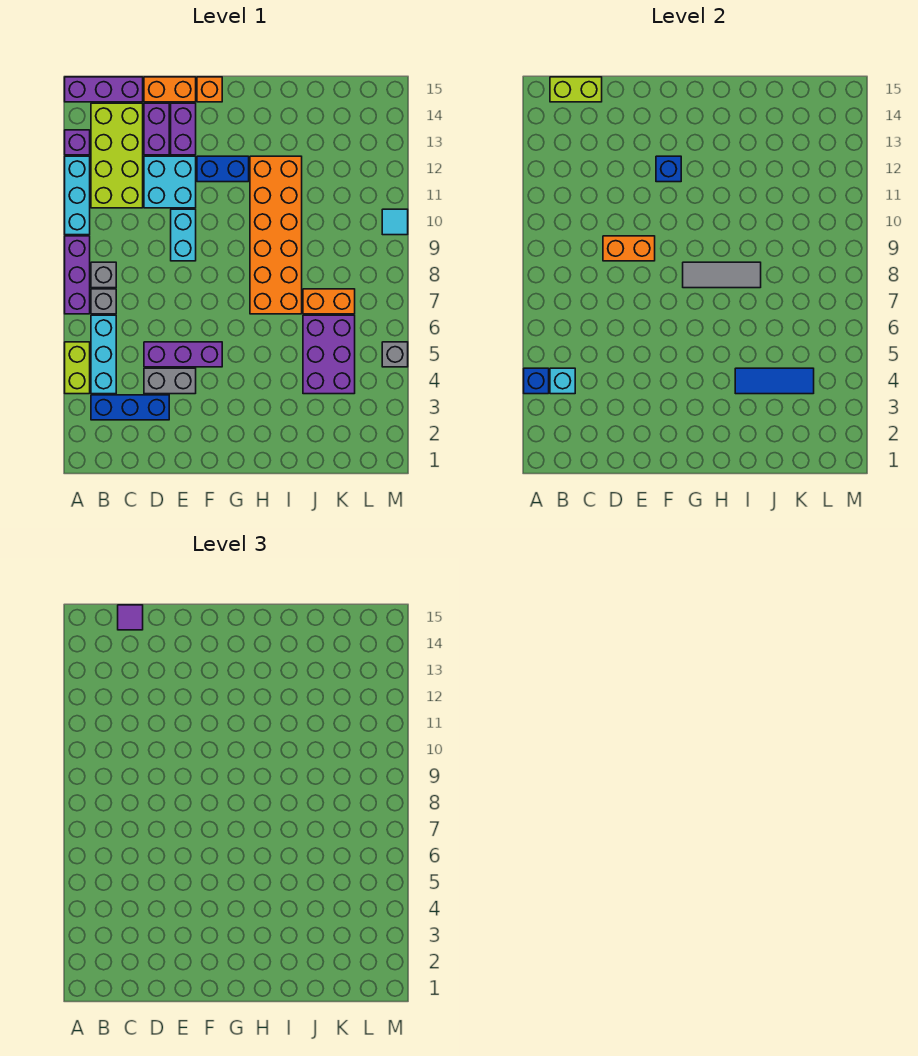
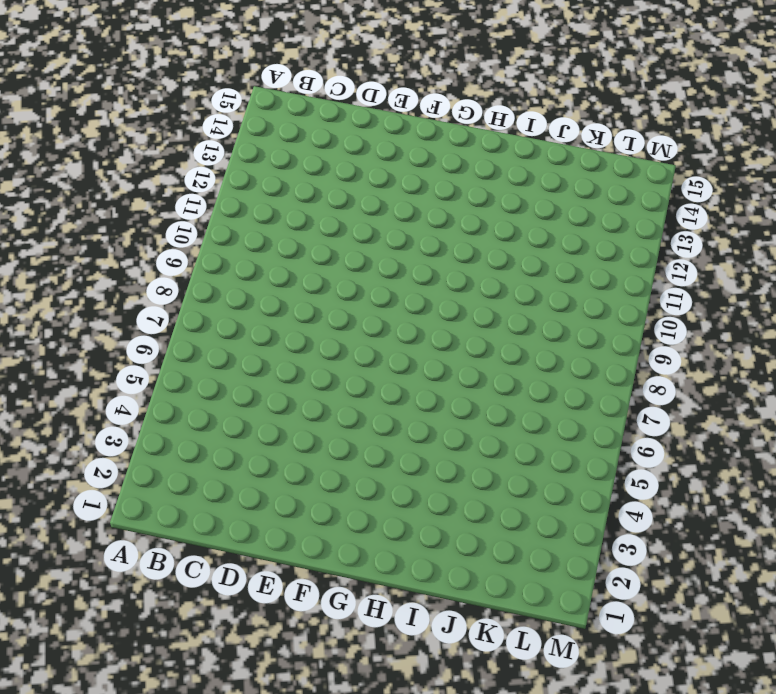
none -> lime 1x2 brick [65,342,90,394]
none -> purple 1x3 brick [65,236,90,314]
none -> cyan 1x3 brick [65,156,90,235]
none -> purple 1x1 brick [65,130,90,155]

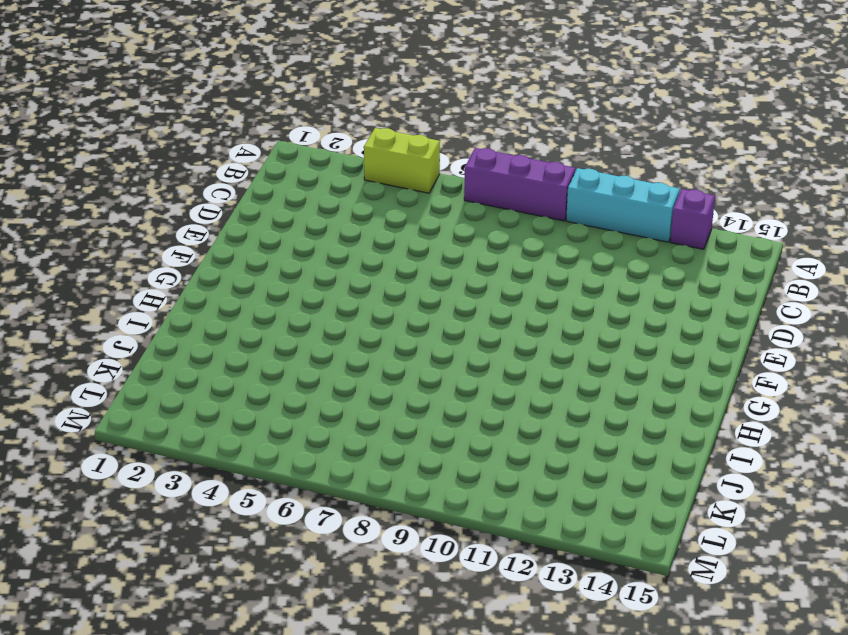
none -> purple 1x3 brick [65,77,143,102]
none -> blue 1x3 brick [91,395,169,420]
none -> cyan 1x3 brick [91,315,116,394]
none -> grey 1x1 brick [91,289,116,314]

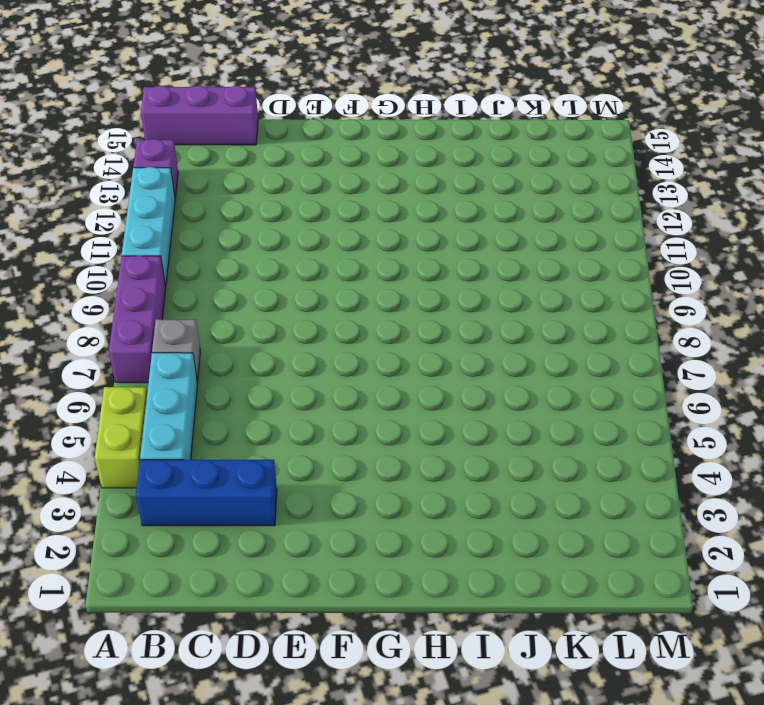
none -> grey 1x1 brick [91,262,116,288]
none -> lime 2x4 brick [91,103,143,208]
none -> grey 1x2 brick [144,368,196,394]
none -> purple 1x3 brick [144,342,222,367]

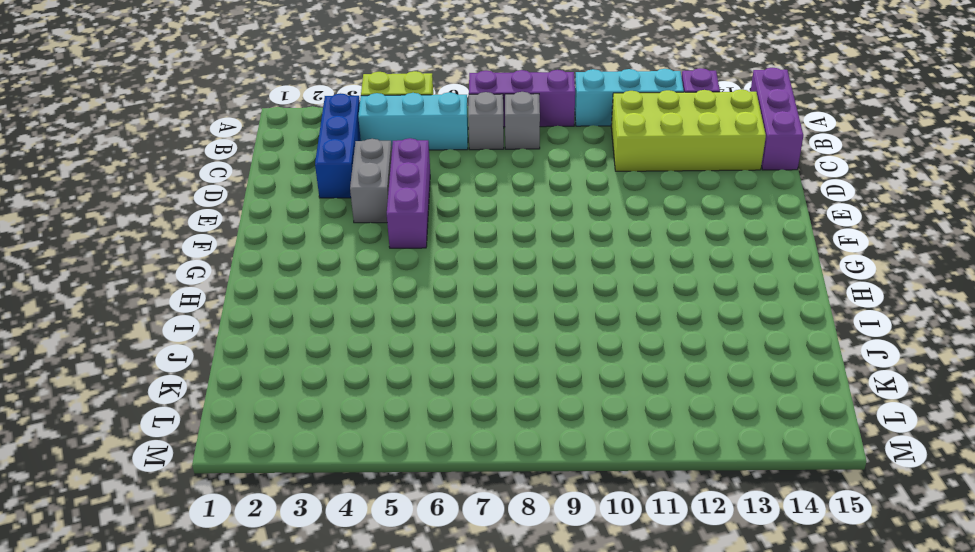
none -> cyan 2x2 brick [144,156,196,208]
none -> purple 1x2 brick [144,103,169,155]
none -> orange 1x2 brick [144,77,196,102]
none -> cyan 1x2 brick [171,209,196,261]

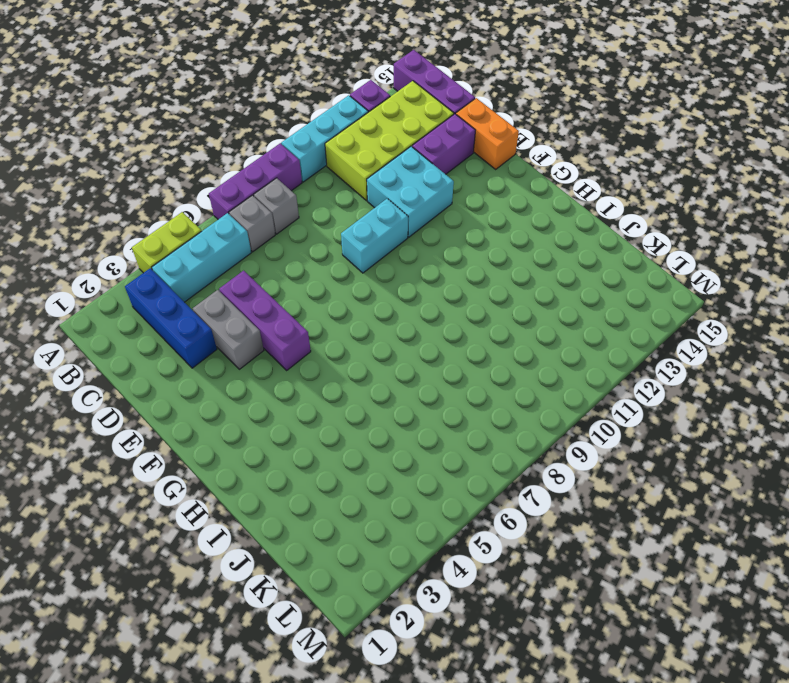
none -> purple 1x2 brick [171,103,196,155]
none -> blue 1x2 brick [197,156,249,182]
none -> orange 1x1 brick [197,77,222,102]
none -> orange 2x6 brick [250,156,302,314]

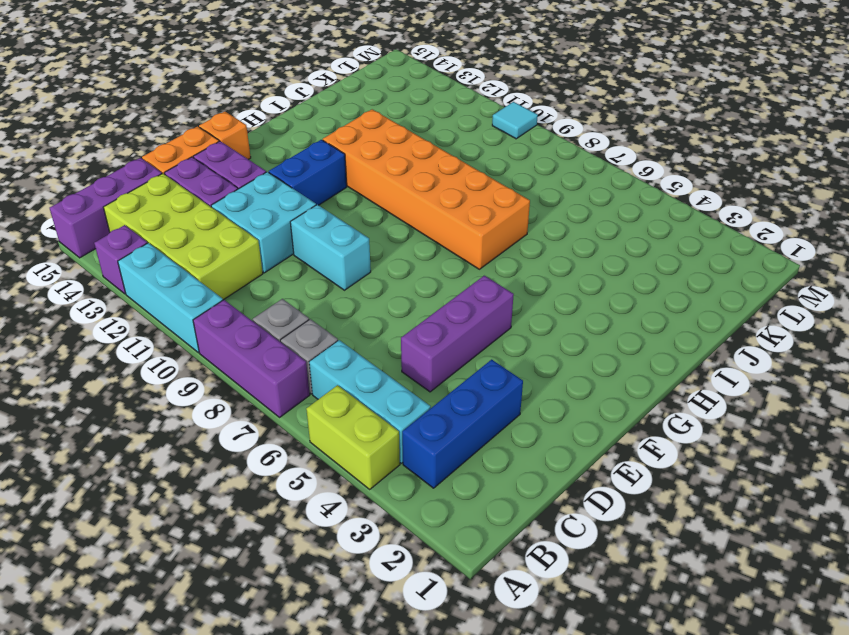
none -> grey 1x2 brick [144,368,196,394]
none -> purple 2x3 brick [303,315,355,394]
none -> orange 1x2 brick [303,289,355,314]
none -> grey 1x1 brick [382,342,408,367]

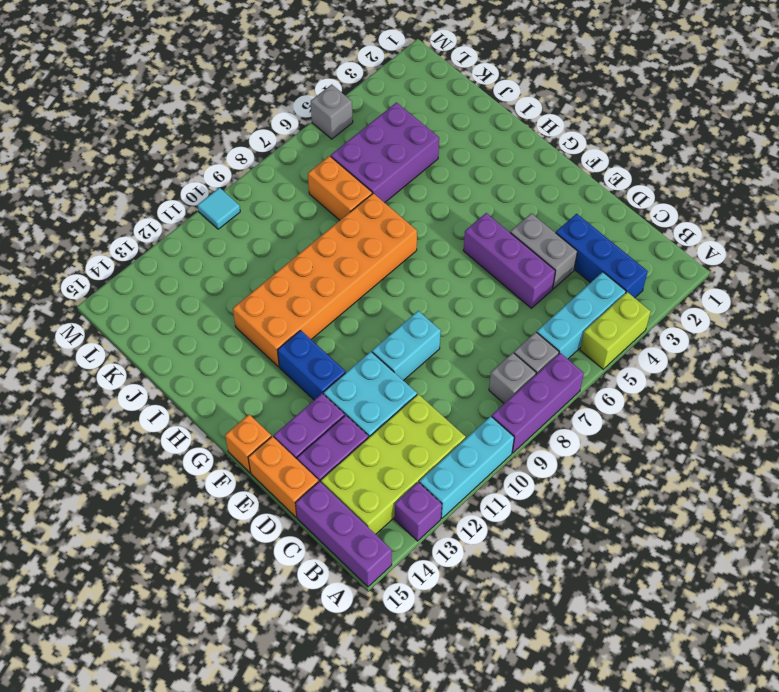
none -> blue 1x1 brick [524,368,549,394]
none -> cyan 1x1 brick [550,368,575,394]
none -> lime 1x2 brick [550,77,602,102]
none -> orange 1x2 brick [603,236,655,261]

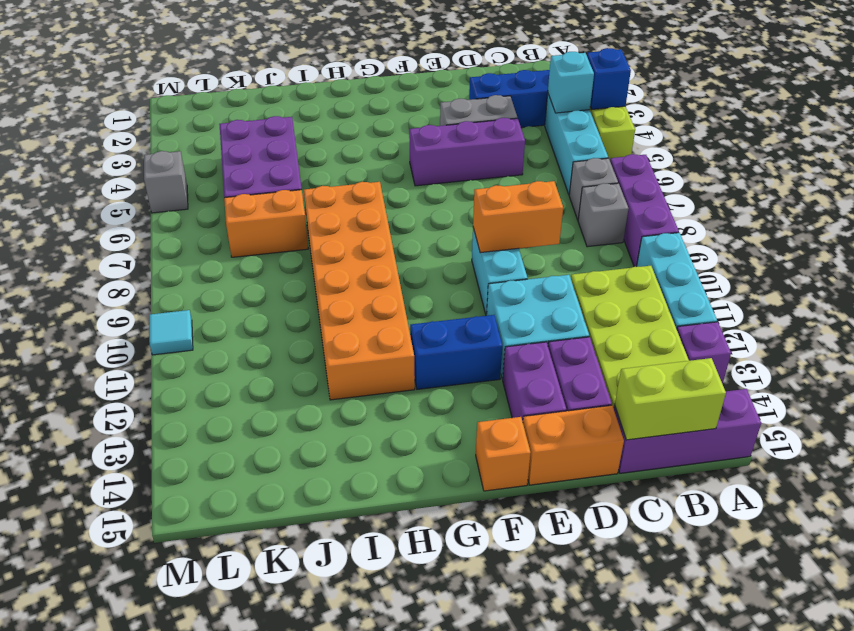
none -> blue 1x1 brick [656,156,681,182]
none -> grey 1x3 tile [683,262,761,288]
none -> blue 1x3 tile [735,368,814,394]
none -> purple 1x1 tile [118,605,143,630]

